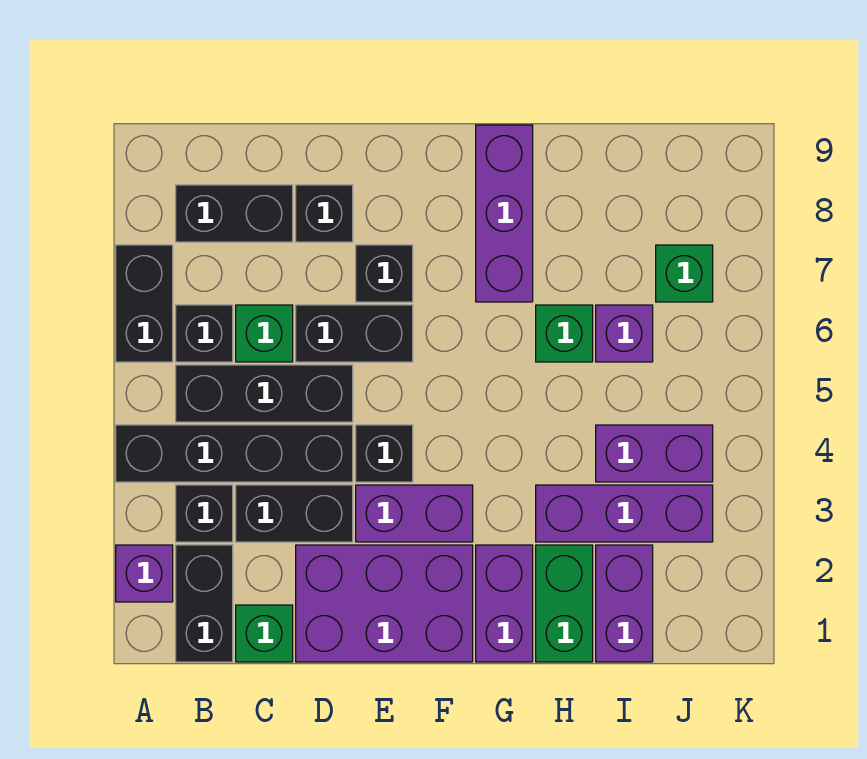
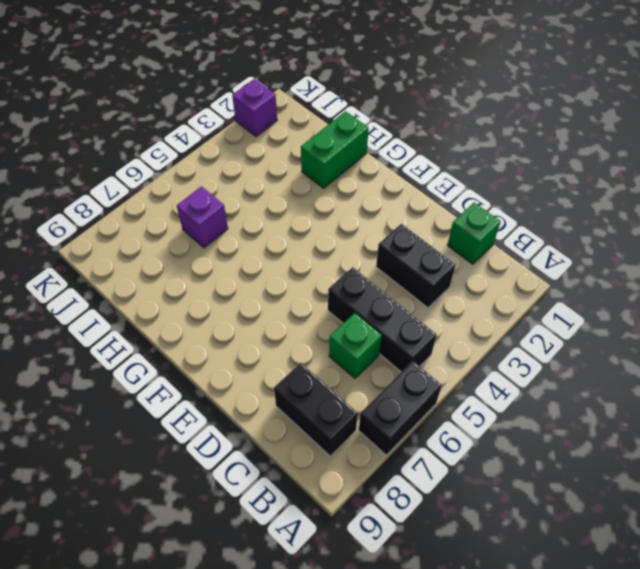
purple 1x1 brick [232,79,277,136] -> purple 1x1 brick moved to [116,545,173,602]
none -> black 1x4 brick [116,425,353,482]
none -> black 1x2 brick [176,545,233,662]
none -> black 1x1 brick [176,485,233,542]

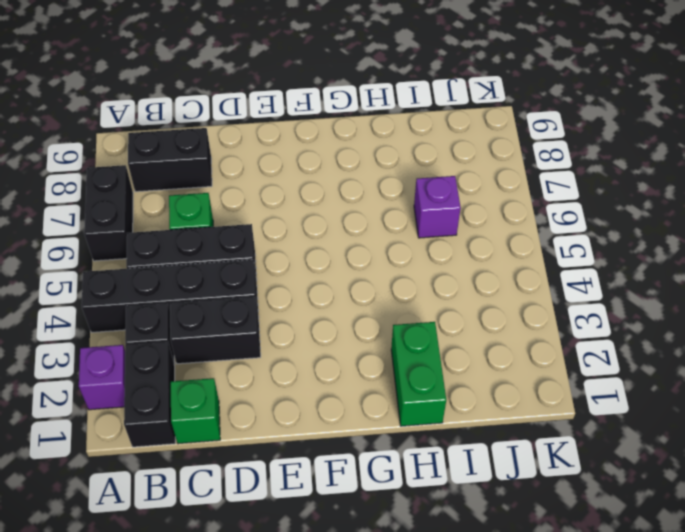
none -> black 1x1 brick [176,305,233,362]
none -> purple 2x3 brick [296,545,473,662]
none -> black 1x2 brick [296,305,413,362]

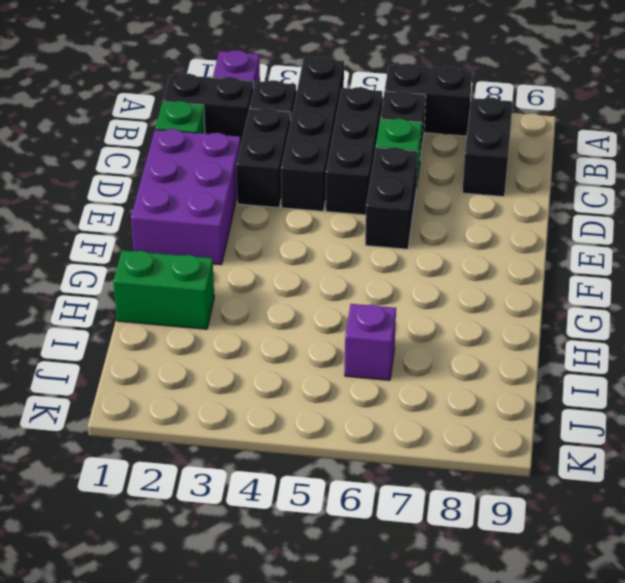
none -> black 1x1 brick [296,185,353,242]
none -> purple 1x2 brick [356,485,473,542]
none -> black 1x1 brick [356,425,413,482]

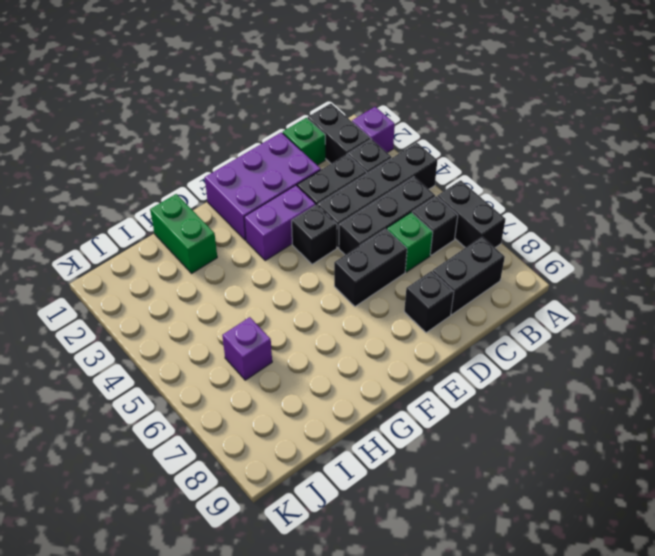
none -> black 1x1 brick [356,245,413,302]
none -> purple 1x2 brick [476,545,533,662]
none -> purple 1x3 brick [476,125,533,302]

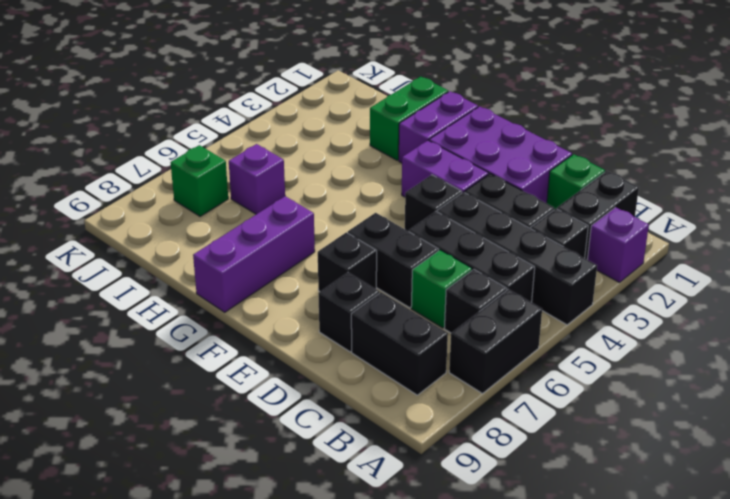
none -> purple 1x3 brick [536,485,713,542]
none -> green 1x1 brick [536,305,593,362]
none -> purple 1x2 brick [596,545,653,662]

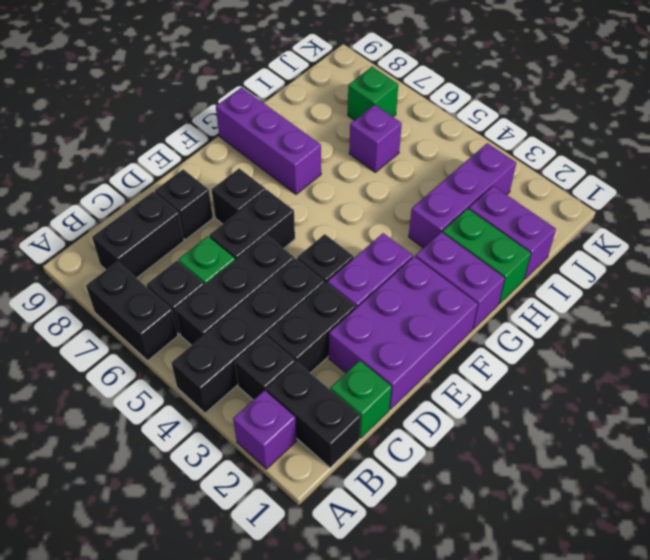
none -> green 1x1 brick [536,305,593,362]
none -> purple 1x2 brick [596,425,713,482]

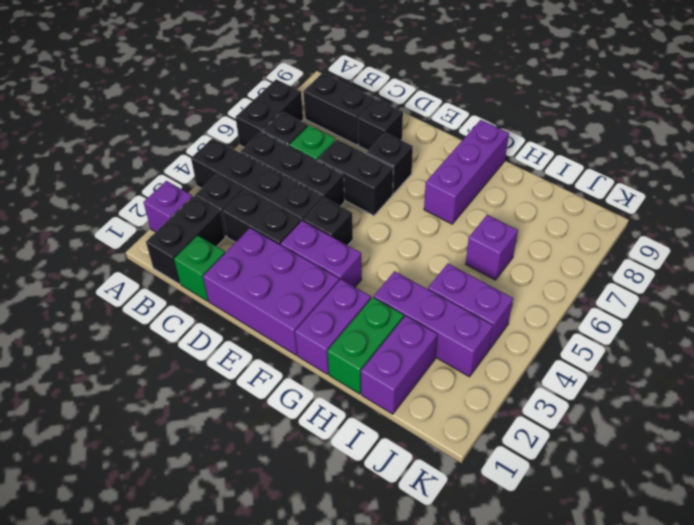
none -> green 1x1 brick [536,305,593,362]
none -> green 1x1 brick [656,245,713,302]

